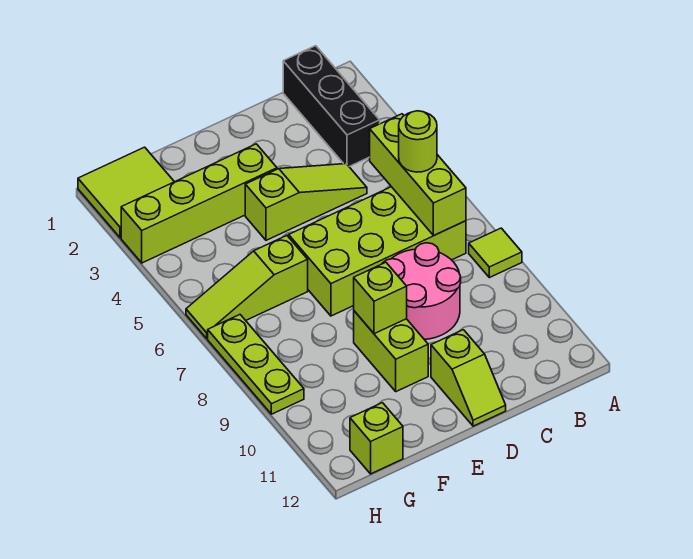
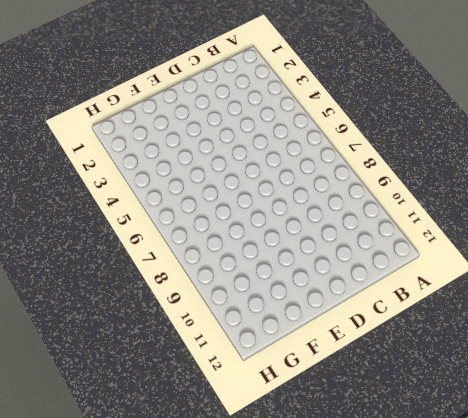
none -> lime 1x1 tile [469,228,522,278]
none -> black 1x3 brick [283,46,380,166]
none -> lime 2x4 brick [289,187,466,316]

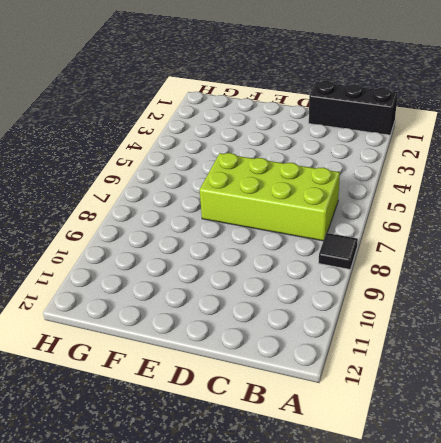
black 1x3 brick [309,81,398,135] -> black 1x3 brick turned to [283,46,380,166]
black 1x1 tile [319,233,358,269] -> lime 1x1 tile [469,228,522,278]
none -> lime 1x3 slope [245,164,367,240]
none -> pink 2x2 round brick [382,243,461,340]
none -> lime 1x2 slope [431,330,506,426]

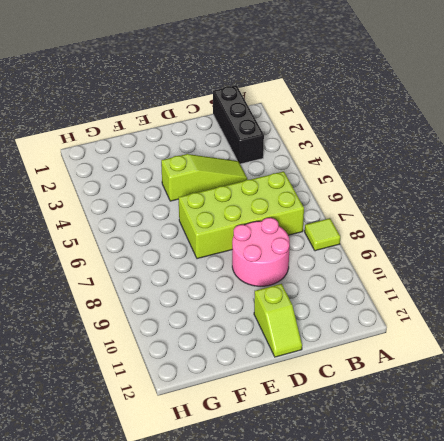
none -> lime 1x4 brick [121,144,277,263]
none -> lime 1x2 brick [354,311,428,392]
none -> lime 1x3 slope [186,236,308,338]

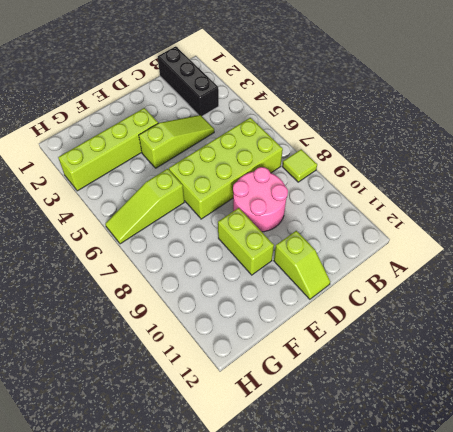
none -> lime 2x2 tile [78,147,174,238]
none -> lime 1x1 brick [350,403,403,474]
none -> lime 1x3 plate [208,315,304,414]

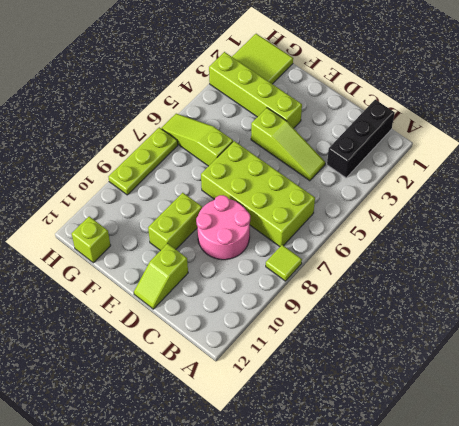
none -> lime 1x3 brick [370,114,466,235]
none -> lime 1x1 brick [354,262,407,334]
none -> lime 1x1 round brick [399,111,437,172]

